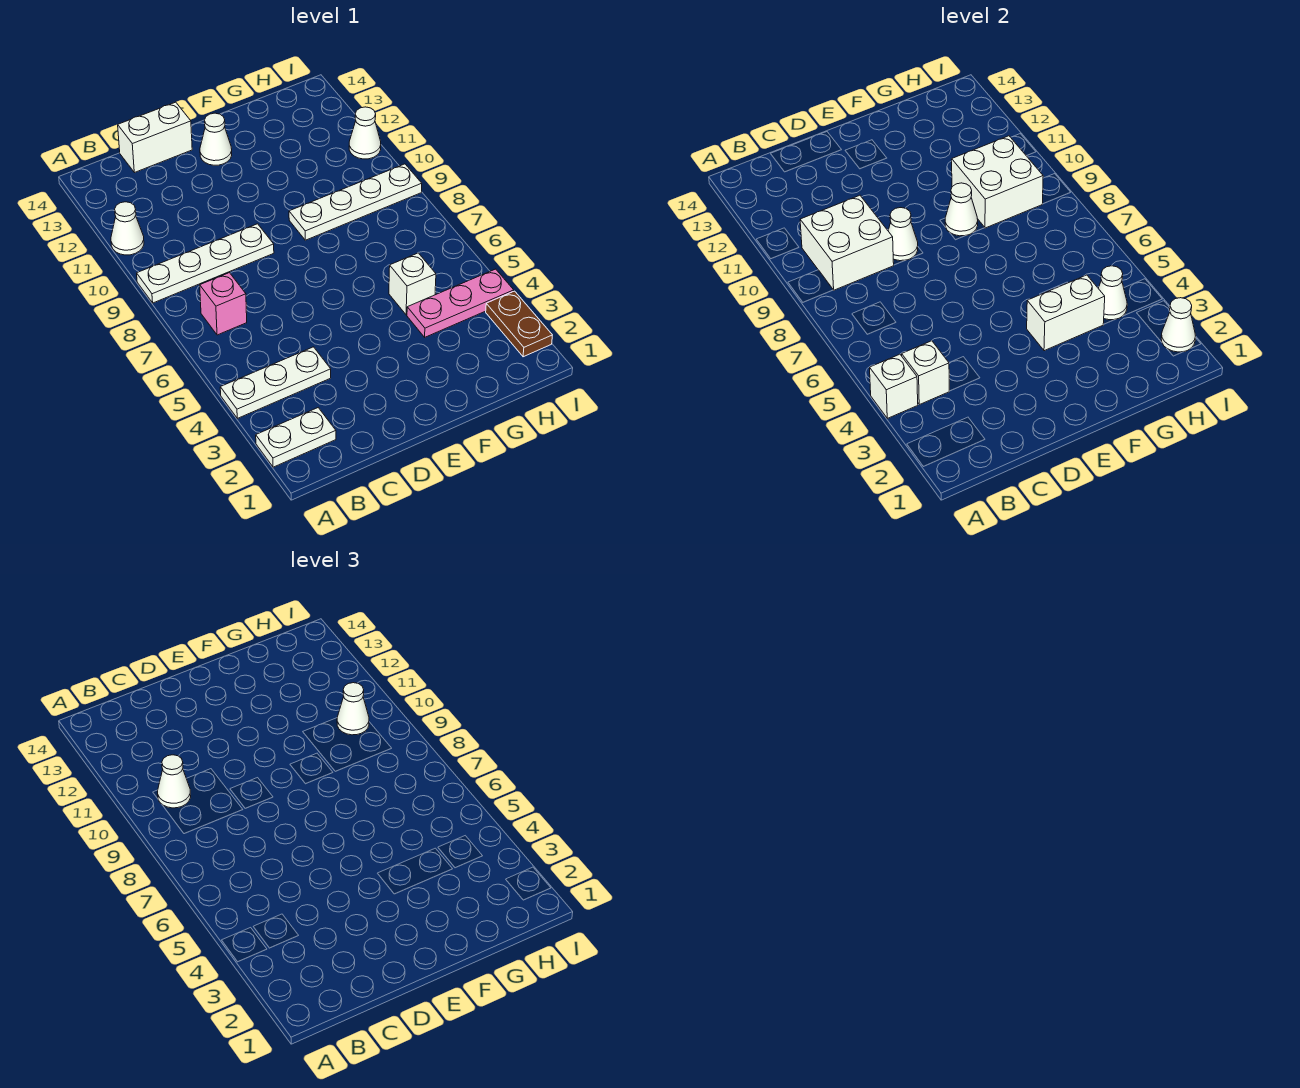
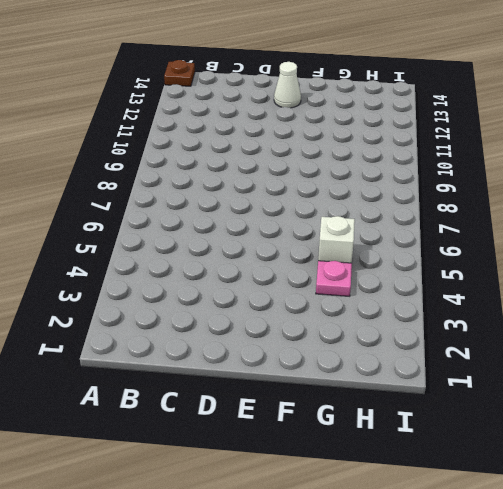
brown 1x1 plate [164,60,195,86] -> none
pink 1x1 plate [316,261,352,296] -> pink 1x3 plate [407,269,514,337]
none -> white 1x2 plate [256,408,336,467]
none -> white 1x3 plate [220,347,331,418]
none -> white 1x4 plate [137,224,274,303]

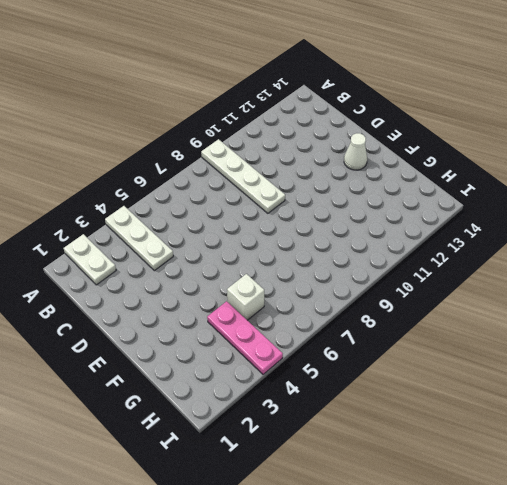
none -> white 1x1 cone [111,202,144,255]
none -> pink 1x1 brick [200,273,247,335]
none -> white 1x2 brick [118,102,192,173]

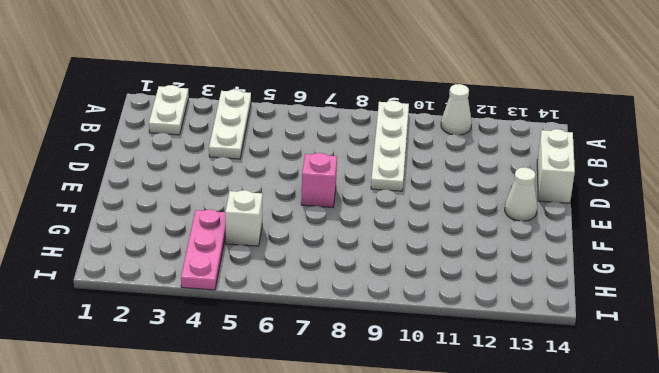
pink 1x1 brick [301,153,337,207] -> pink 1x1 brick moved to [200,273,247,335]
none -> white 1x4 plate [289,164,422,240]
none -> brown 1x2 plate [486,291,552,357]
none -> white 1x1 cone [349,107,381,159]

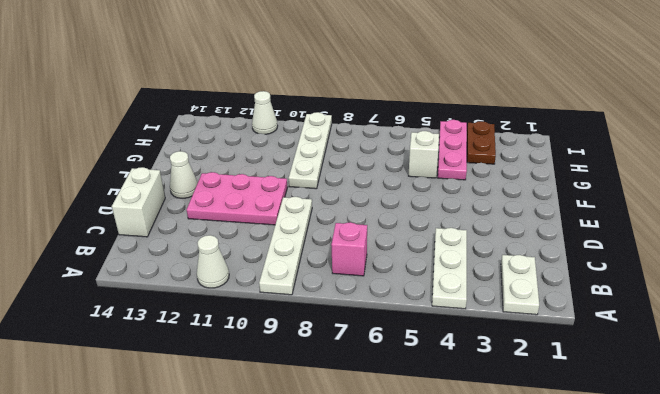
pink 2x3 plate [187,172,288,225] -> none
brown 1x2 plate [467,121,496,164] -> brown 1x2 plate turned to [486,291,552,357]
none -> white 1x1 brick [870,354,918,418]
none -> white 1x1 brick [902,341,949,405]
none -> white 2x2 brick [800,195,894,290]

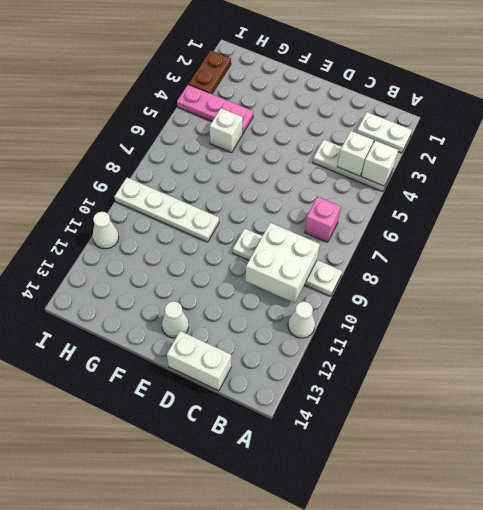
none -> white 1x1 cone [888,208,918,261]
none -> white 1x2 brick [1027,275,1105,351]
none -> white 1x1 cone [945,183,978,236]

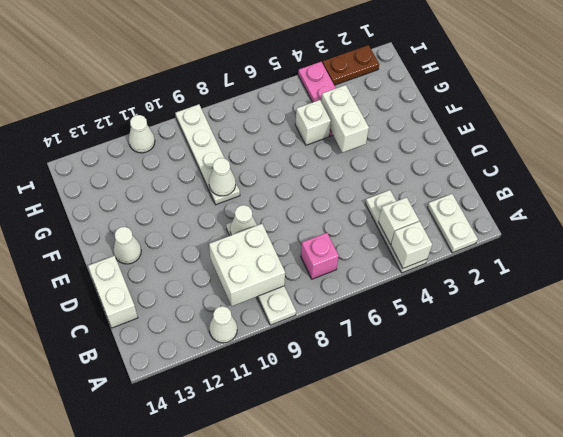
none -> white 2x2 brick [952,136,1043,228]
none -> white 1x1 cone [1098,266,1127,320]
none -> white 1x1 cone [1161,298,1196,352]

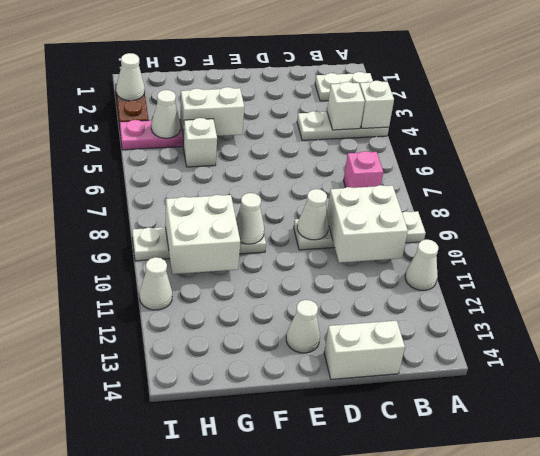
none -> white 1x1 cone [158,755,191,808]
none -> white 1x1 cone [337,683,369,735]

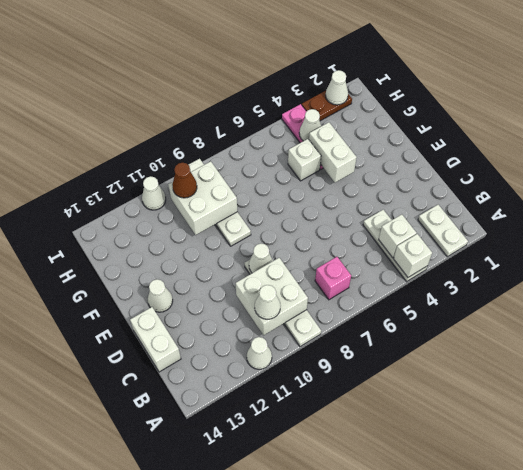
brown 1x1 cone [172,163,197,198] -> white 1x1 cone [337,683,369,735]
none -> white 1x1 cone [945,183,978,236]

